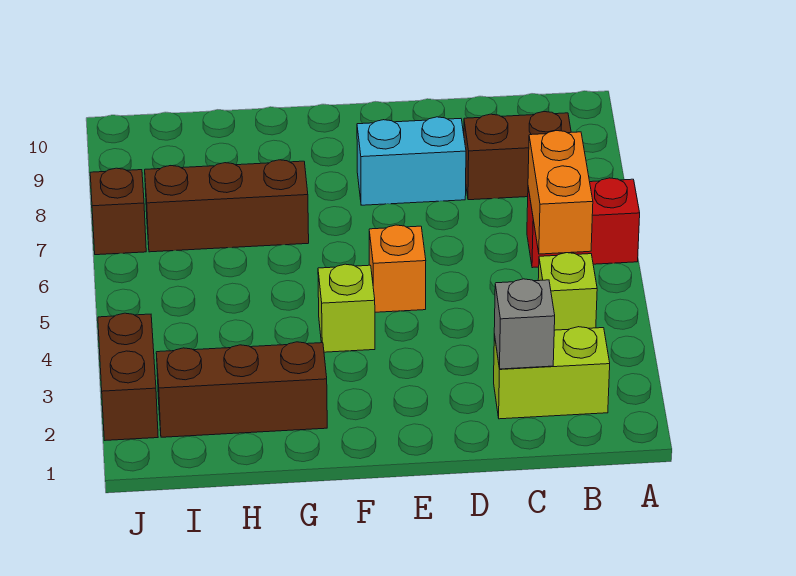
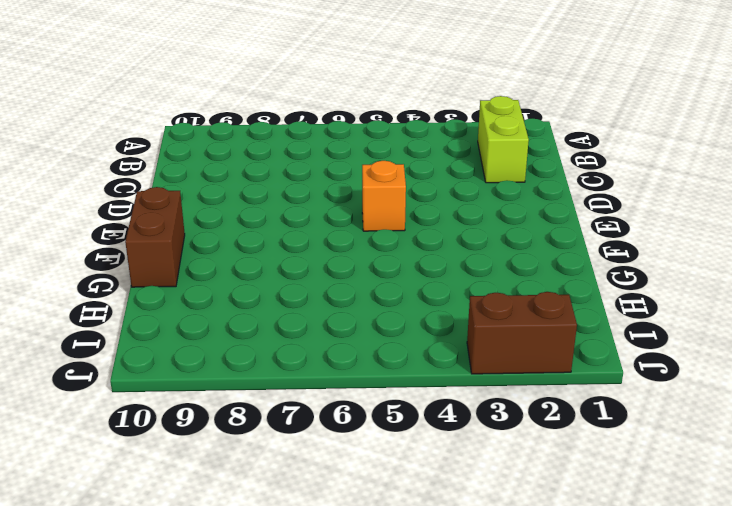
brown 1x2 brick [125,187,185,287] -> brown 1x2 brick moved to [464,112,571,200]
none -> red 1x2 brick [527,178,640,268]
none -> lime 1x1 brick [538,253,597,330]
none -> cyan 1x2 brick [357,117,466,205]

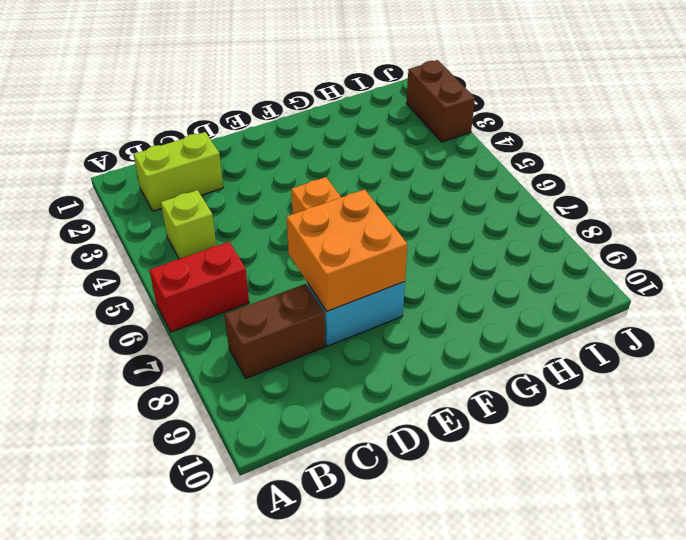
orange 2x2 brick [287,189,407,311] -> none
none -> lime 1x1 brick [318,264,375,352]
none -> brown 1x3 brick [156,342,327,437]
none -> brown 1x3 brick [145,160,309,252]

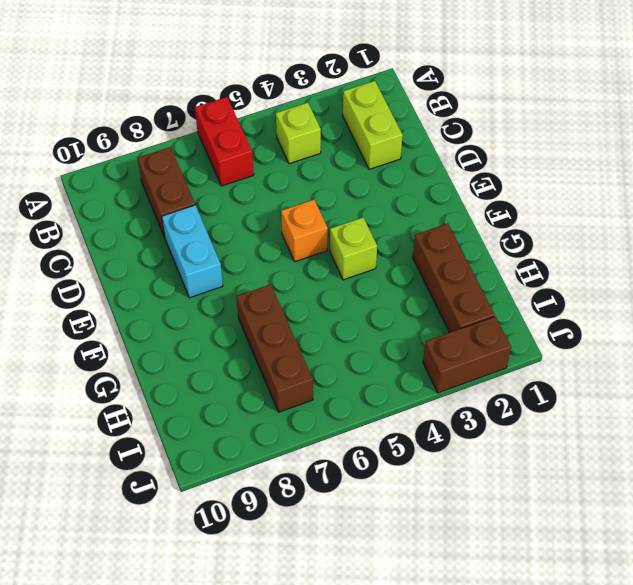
none -> brown 1x1 brick [90,168,146,255]
none -> orange 1x2 brick [528,131,593,254]
none -> grey 1x1 brick [494,279,555,369]

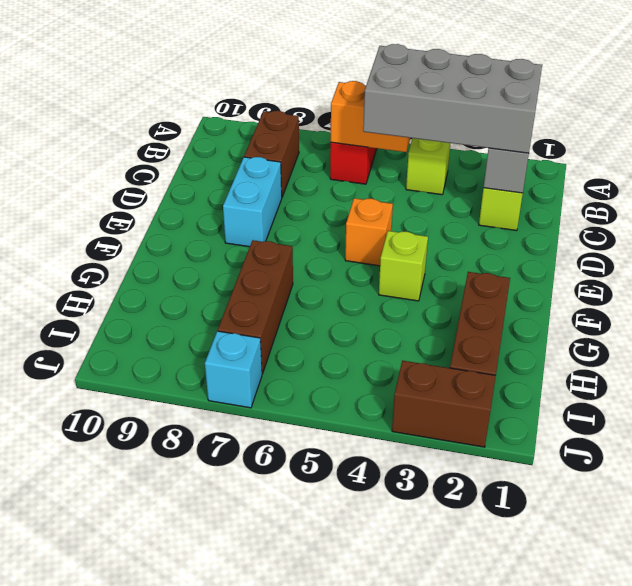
grey 2x4 brick [363,44,542,153] -> none
cyan 1x1 brick [205,331,262,408] -> brown 1x1 brick [90,168,146,255]

